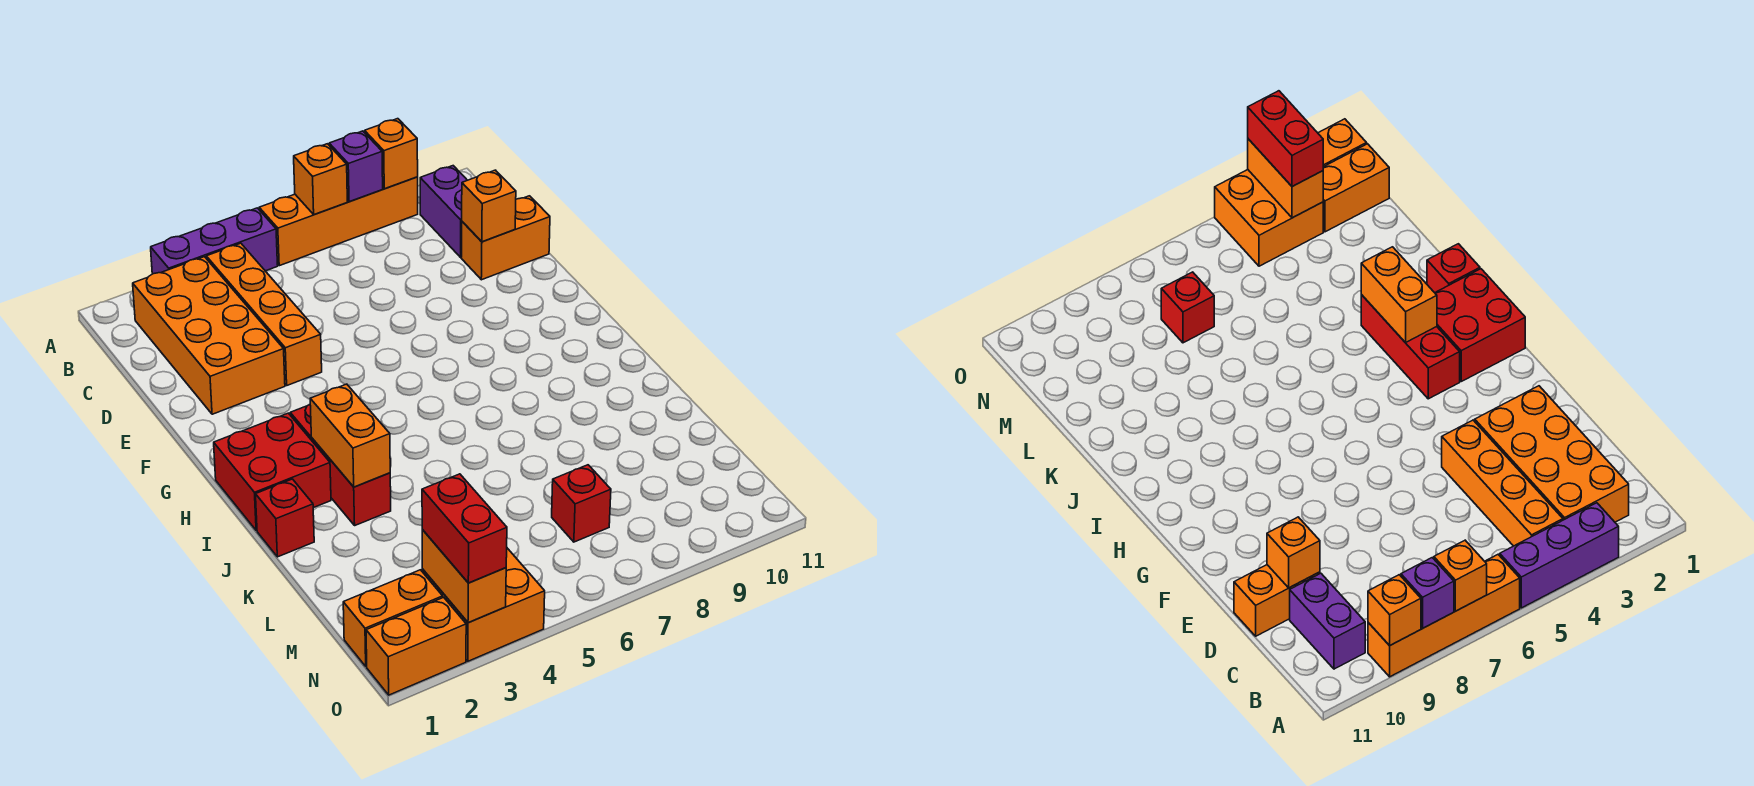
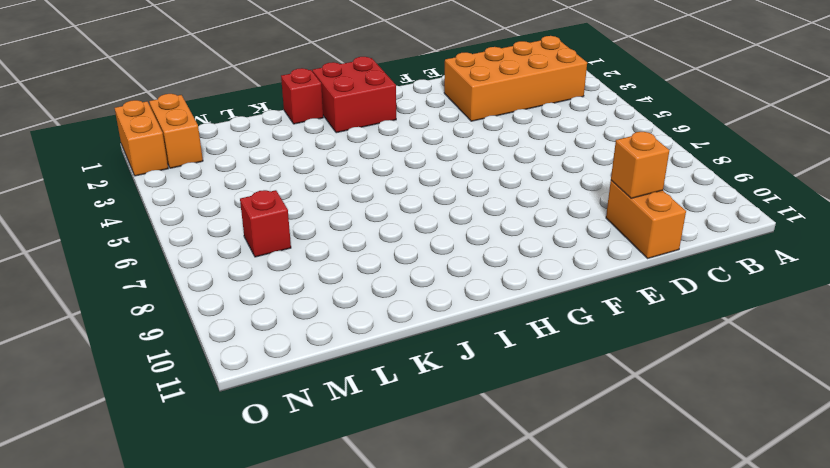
none -> purple 1x3 brick [151,208,278,274]
none -> orange 1x4 brick [259,177,418,266]
none -> orange 1x4 brick [206,243,322,385]

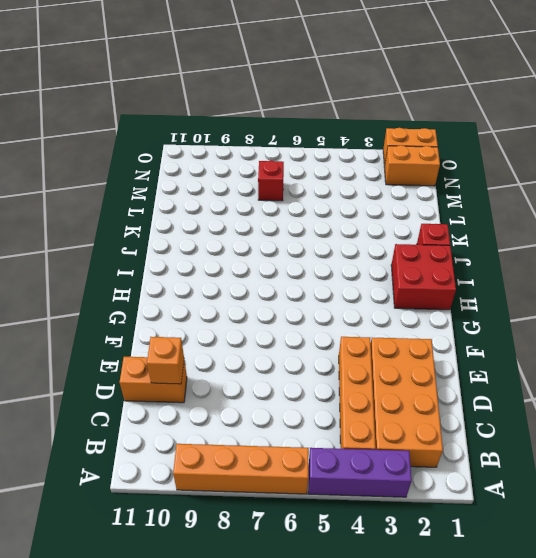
none -> purple 1x2 brick [420,166,467,257]
none -> red 1x3 brick [290,404,391,525]
none -> orange 2x2 brick [422,548,545,661]

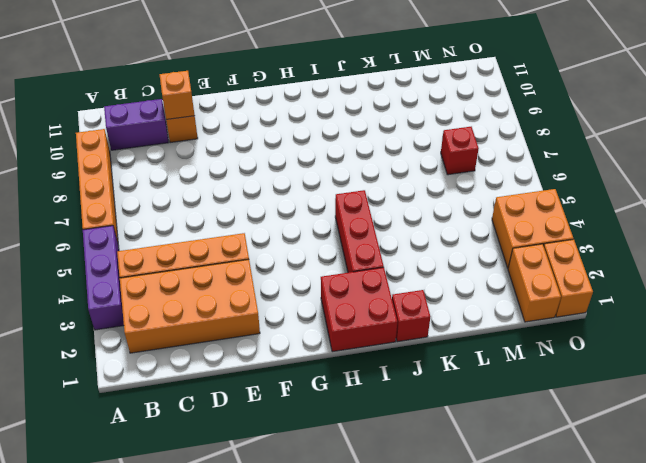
red 1x3 brick [335,190,384,273] -> red 1x3 brick turned to [290,404,391,525]
none -> orange 1x1 brick [294,144,347,215]
none -> purple 1x1 brick [329,131,383,202]
none -> orange 1x1 brick [365,119,418,189]

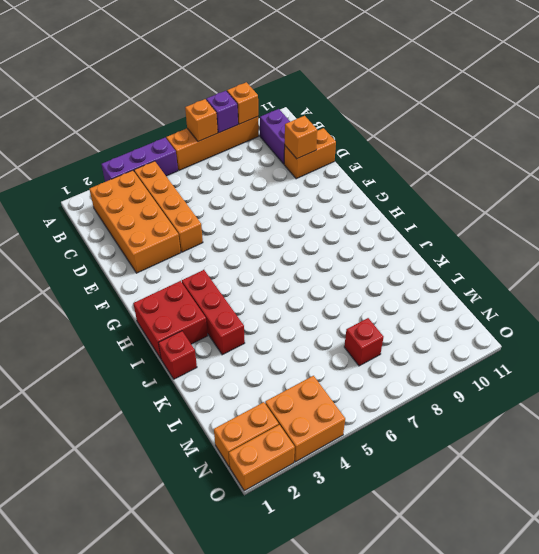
none -> orange 1x2 brick [310,384,390,487]
none -> orange 1x2 brick [422,530,506,623]
none -> red 1x2 brick [422,474,507,583]

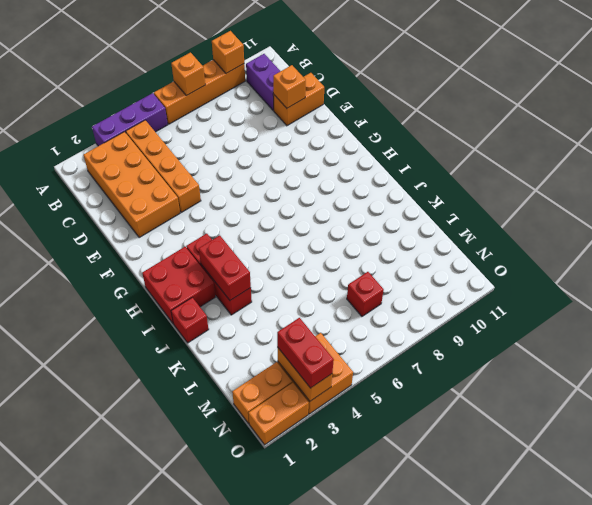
red 1x2 brick [199,235,251,300] -> orange 1x2 brick [310,384,390,487]
none -> purple 1x1 brick [329,131,383,202]

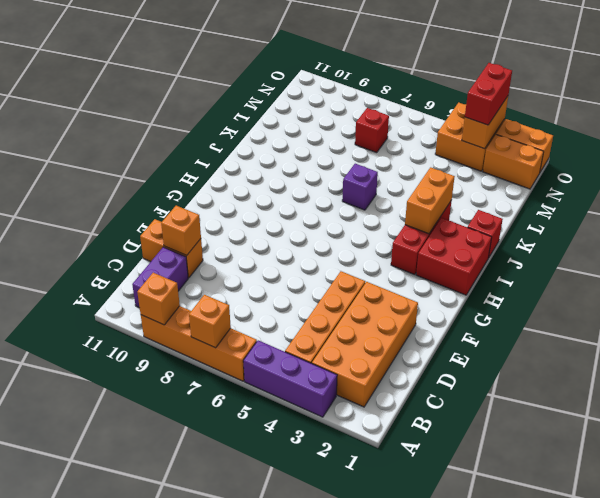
purple 1x1 brick [342,164,378,210] -> purple 1x1 brick moved to [329,131,383,202]

